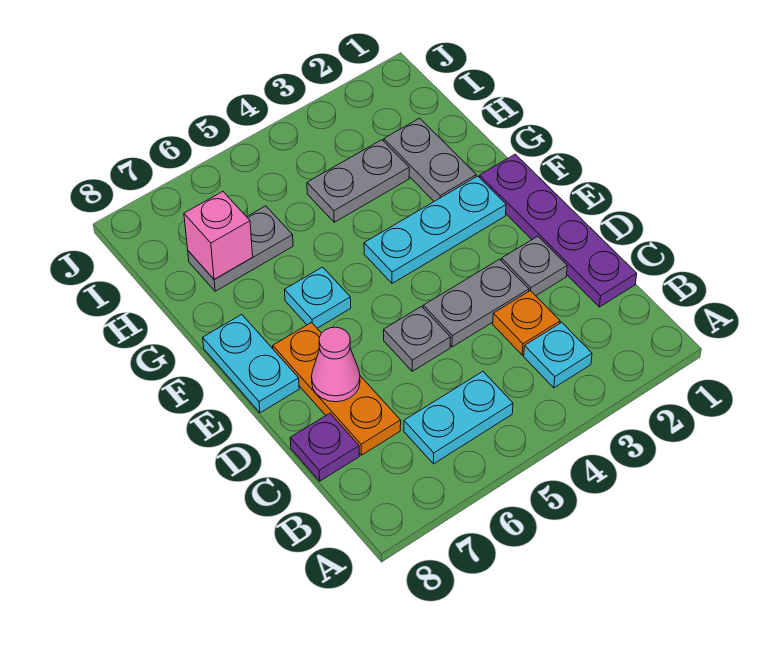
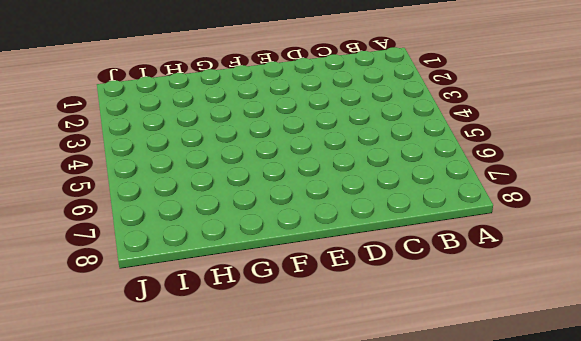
none -> cyan 1x1 plate [524,322,592,388]
none -> cyan 1x2 plate [404,372,513,464]
none -> purple 1x4 plate [479,154,637,307]

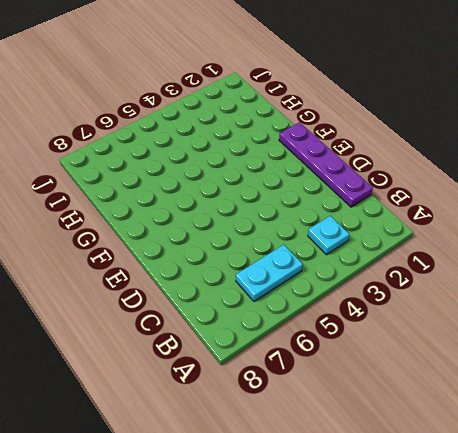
none -> orange 1x1 plate [493,291,560,355]
none -> orange 1x3 plate [273,323,401,455]
none -> purple 1x1 plate [290,413,359,481]

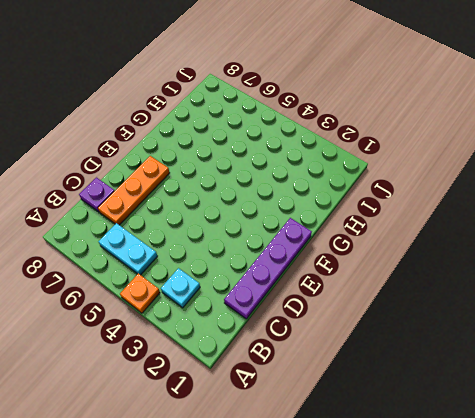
orange 1x1 plate [120,273,160,313] -> orange 1x1 plate moved to [493,291,560,355]
none -> grey 1x1 plate [501,236,567,296]
none -> grey 1x2 plate [423,259,529,347]
none -> grey 1x1 plate [384,307,450,371]

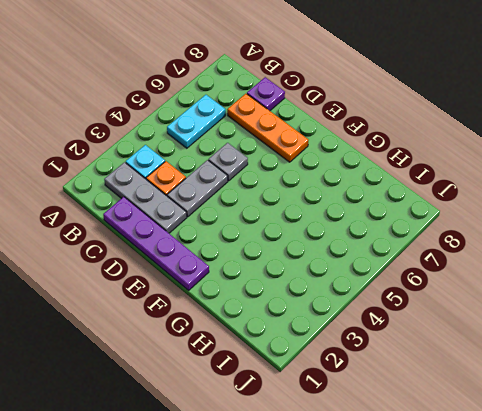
grey 1x3 plate [104,162,187,233] -> grey 1x1 plate [501,236,567,296]
none -> cyan 1x2 plate [203,315,299,413]
none -> cyan 1x3 plate [364,176,506,283]
none -> cyan 1x1 plate [285,267,351,328]

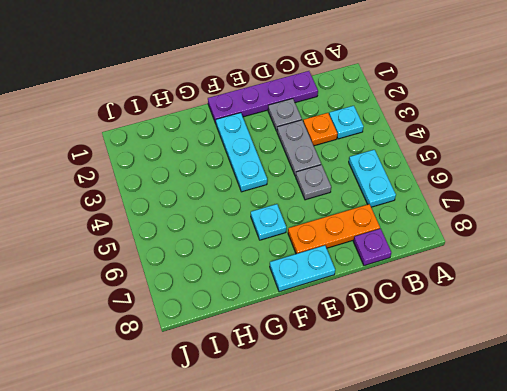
none -> grey 1x2 plate [384,118,476,201]
none -> grey 1x2 plate [307,140,409,222]
none -> grey 1x2 plate [188,206,293,291]

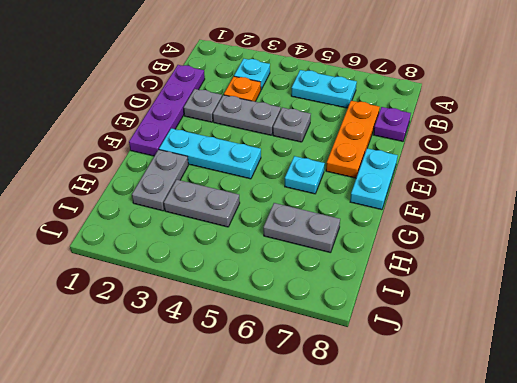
none -> pink 1x1 cone [311,327,360,402]
none -> pink 1x1 brick [184,192,253,279]

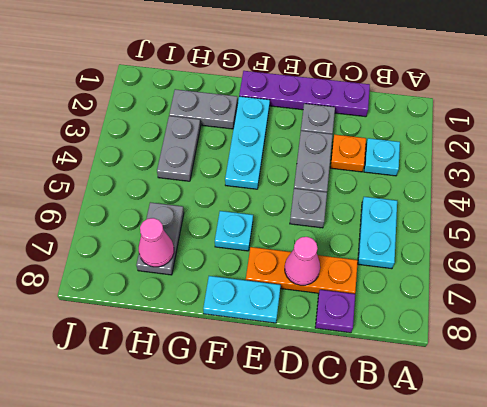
pink 1x1 cone [139,218,174,267] -> pink 1x1 brick [184,192,253,279]

